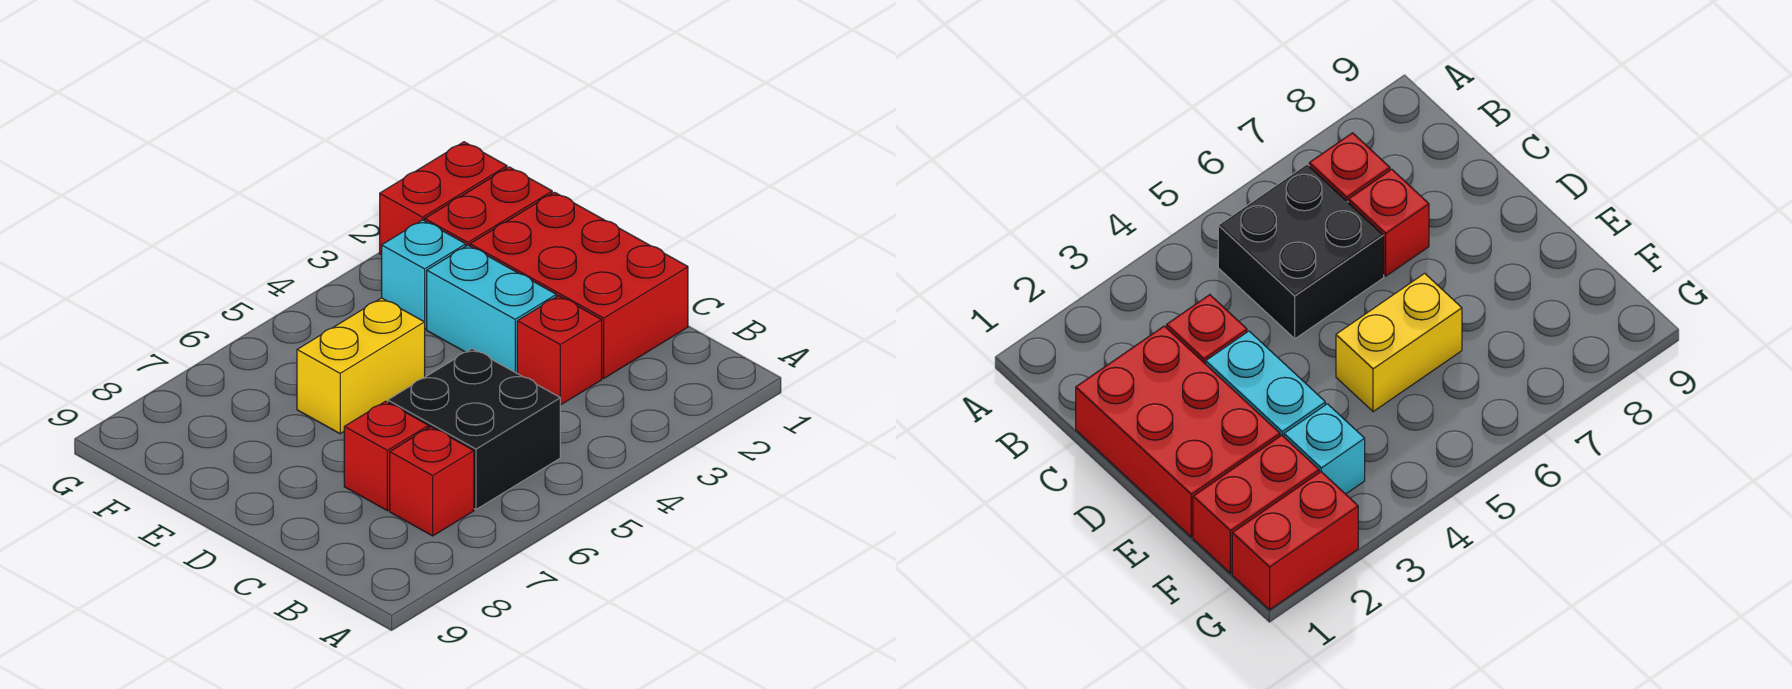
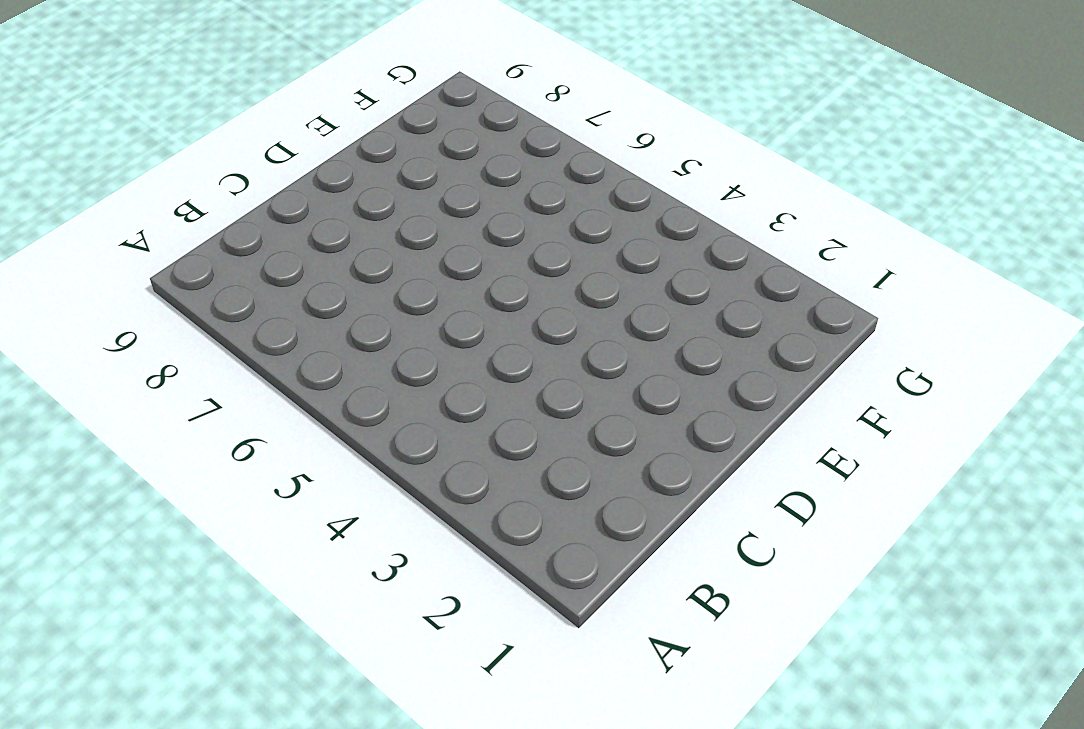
none -> black 2x2 brick [388,349,560,509]
none -> red 1x1 brick [390,427,474,536]

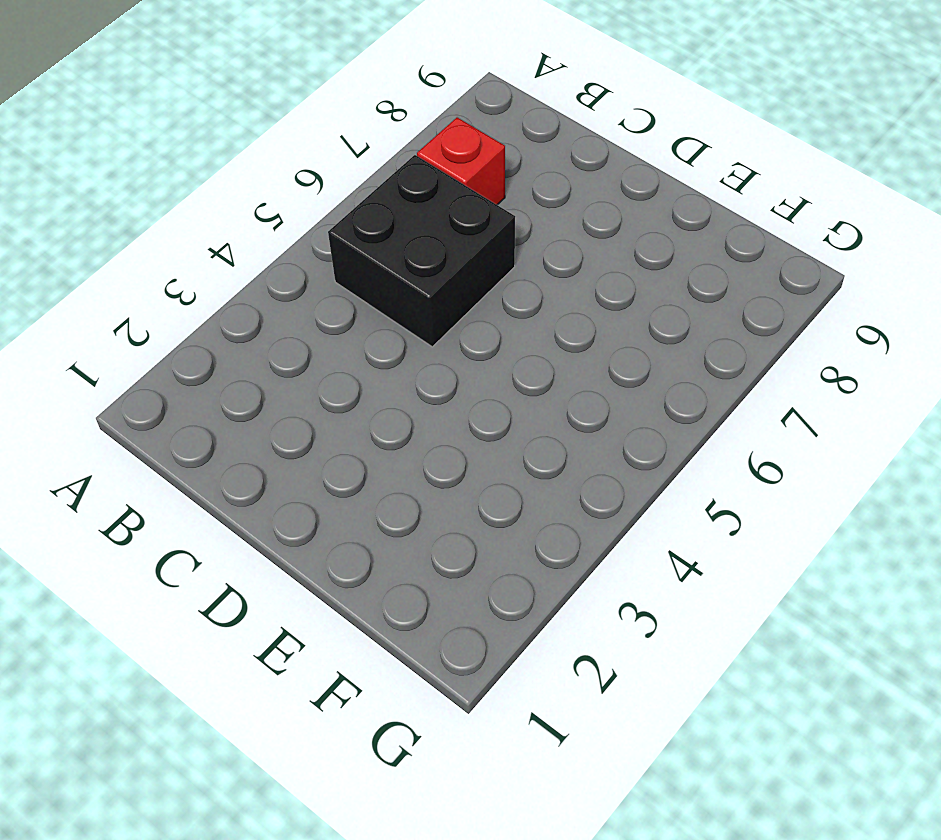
none -> red 2x3 brick [470,192,688,378]
none -> red 1x1 brick [517,296,602,405]

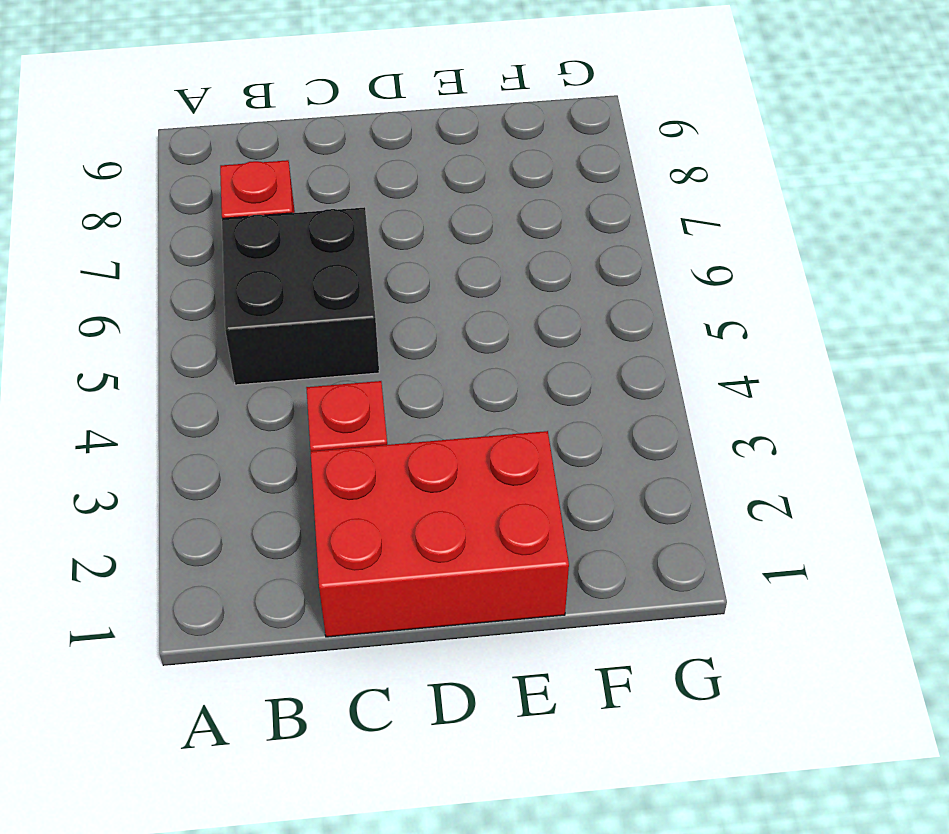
none -> red 1x1 brick [344,401,429,511]
none -> cyan 1x2 brick [427,245,556,373]

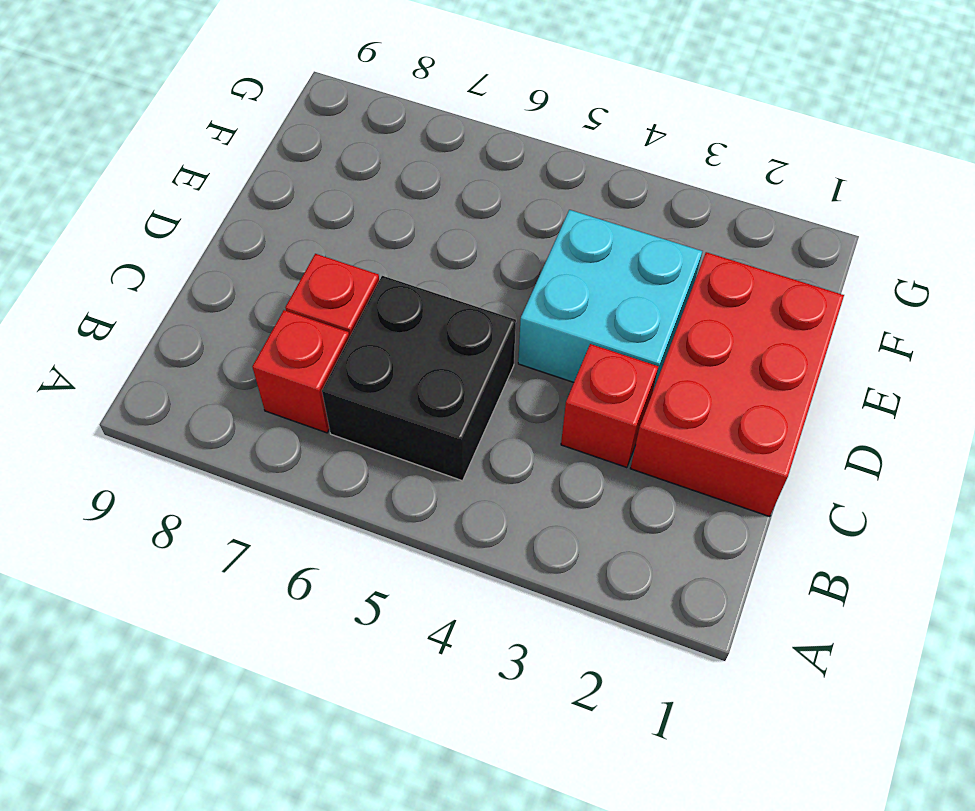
cyan 2x2 brick [518,210,702,390] -> cyan 1x2 brick [427,245,556,373]
none -> yellow 1x2 brick [297,298,425,434]
none -> red 1x2 brick [425,167,552,246]

